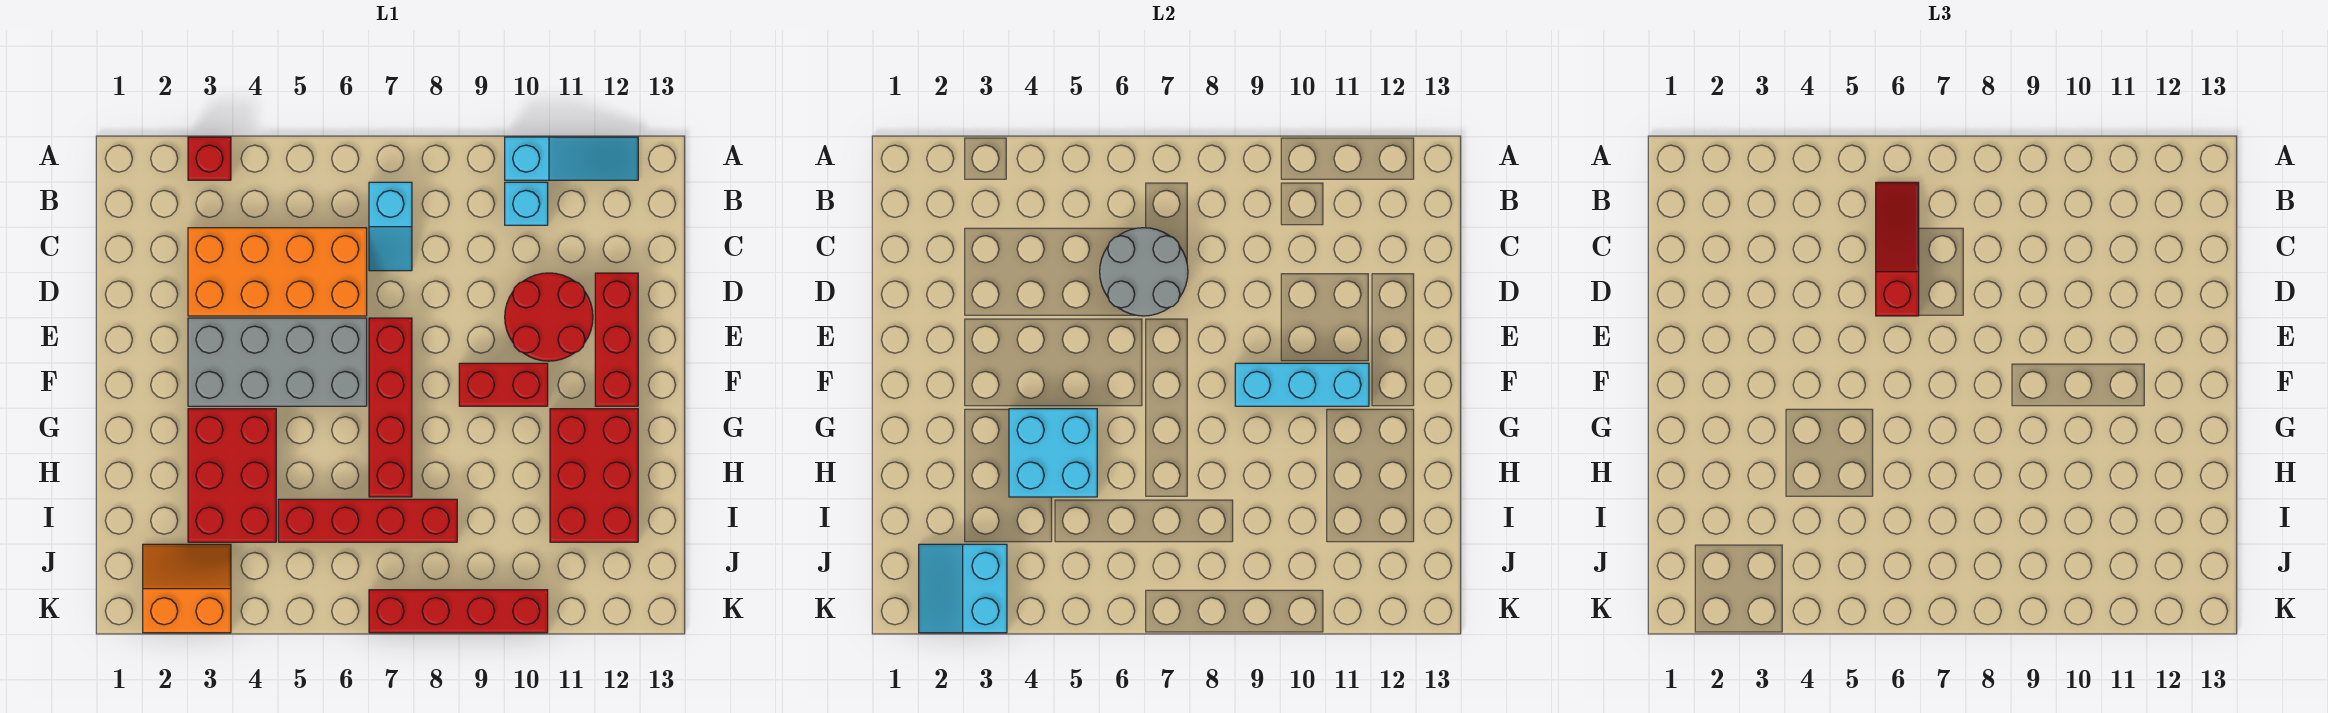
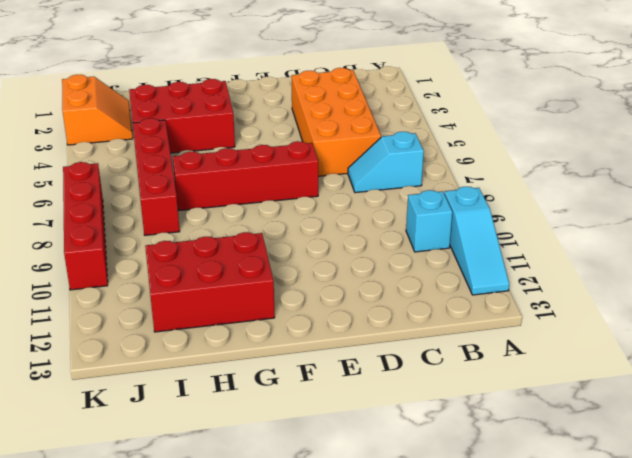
none -> red 1x1 brick [188,137,231,180]
none -> red 2x2 round brick [505,273,593,361]
none -> red 1x3 brick [595,273,638,406]

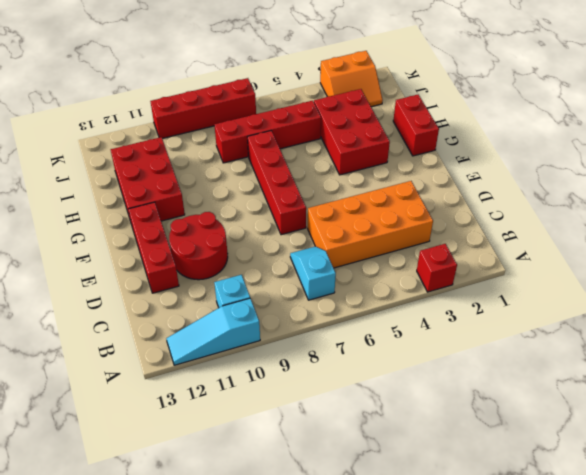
red 1x2 brick [393,95,439,156] -> red 1x2 brick turned to [459,363,548,406]
none -> grey 2x4 brick [188,318,367,406]
none -> grey 2x2 round brick [1100,228,1188,316]
none -> cyan 1x3 brick [1235,363,1369,406]

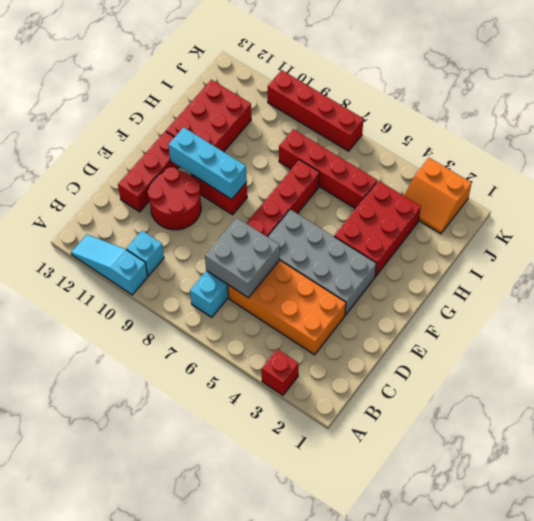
grey 2x2 brick [205,218,280,298] -> grey 2x2 round brick [1100,228,1188,316]
none -> cyan 2x2 brick [1009,409,1097,497]
none -> cyan 2x2 slope [919,544,1007,633]
none -> red 1x3 slope [1876,182,1919,316]

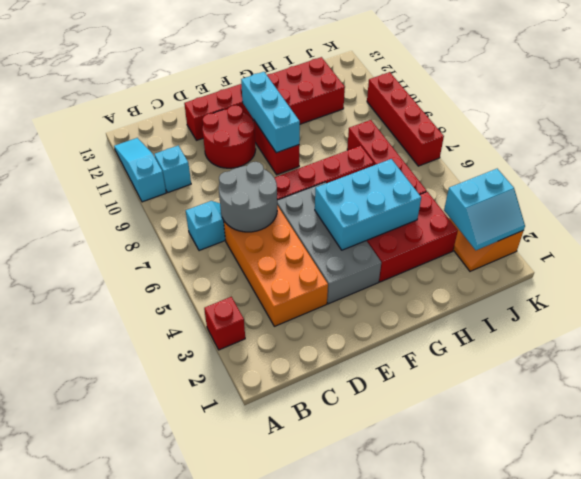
cyan 2x3 brick [315,159,421,250] -> cyan 2x2 brick [1009,409,1097,497]
none -> red 1x3 slope [1876,182,1919,316]

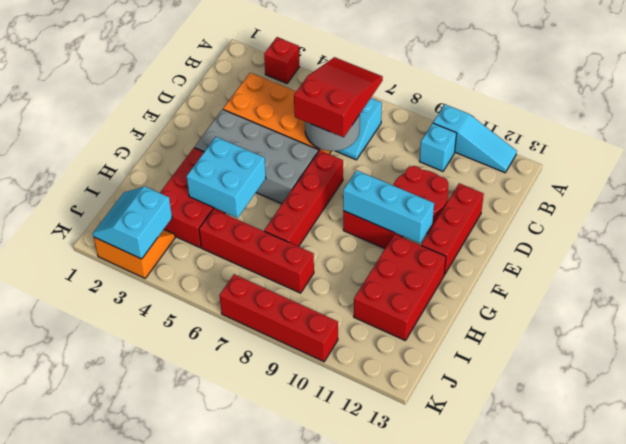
red 2x3 slope [294,57,383,137] -> red 1x3 slope [1876,182,1919,316]

